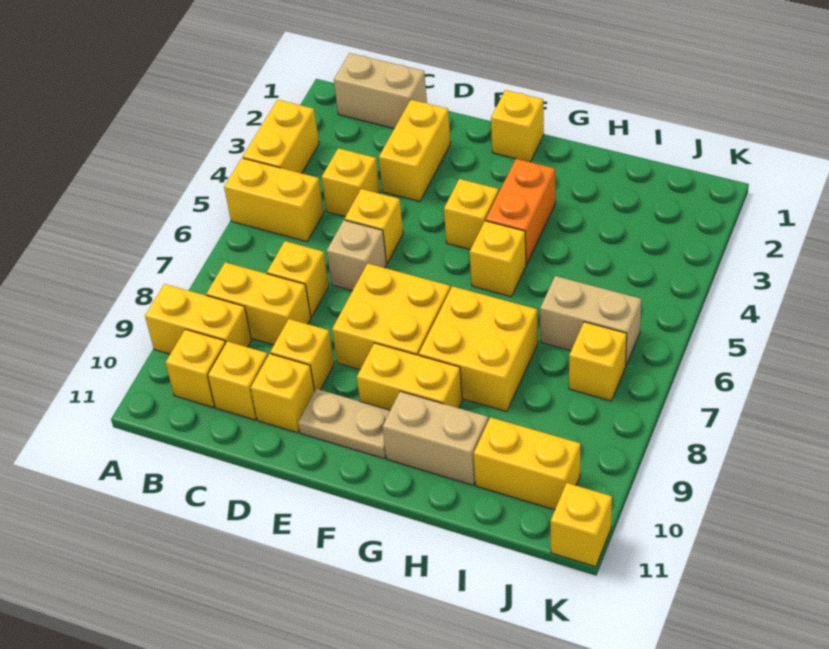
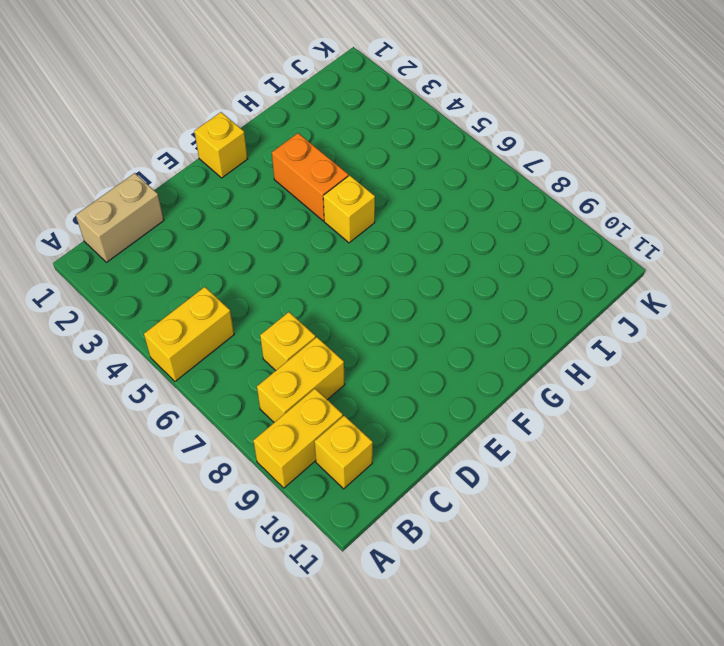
none -> yellow 1x2 brick [243,100,319,173]
none -> yellow 1x1 brick [322,148,380,217]
none -> yellow 1x1 brick [208,342,268,420]

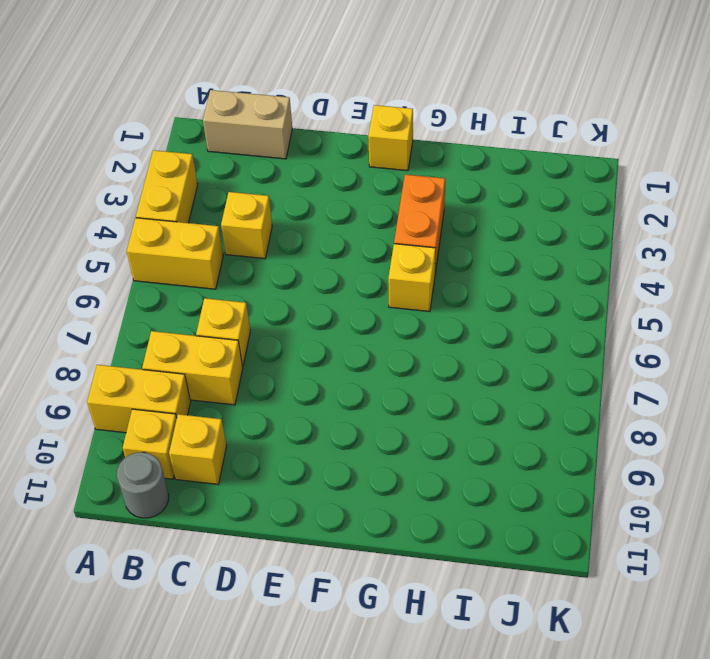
grey 1x1 round brick [117,452,169,518] -> none
none -> yellow 1x2 brick [379,100,451,201]
none -> yellow 1x1 brick [345,189,403,263]
none -> tan 1x1 brick [327,220,387,291]

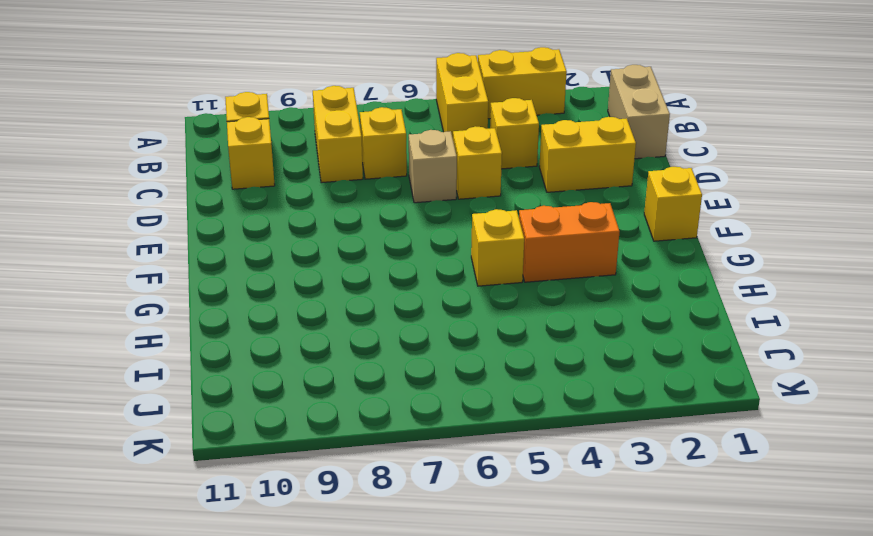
none -> yellow 1x2 brick [145,284,251,354]
none -> yellow 1x1 brick [270,319,334,391]
none -> yellow 1x1 brick [251,354,315,433]

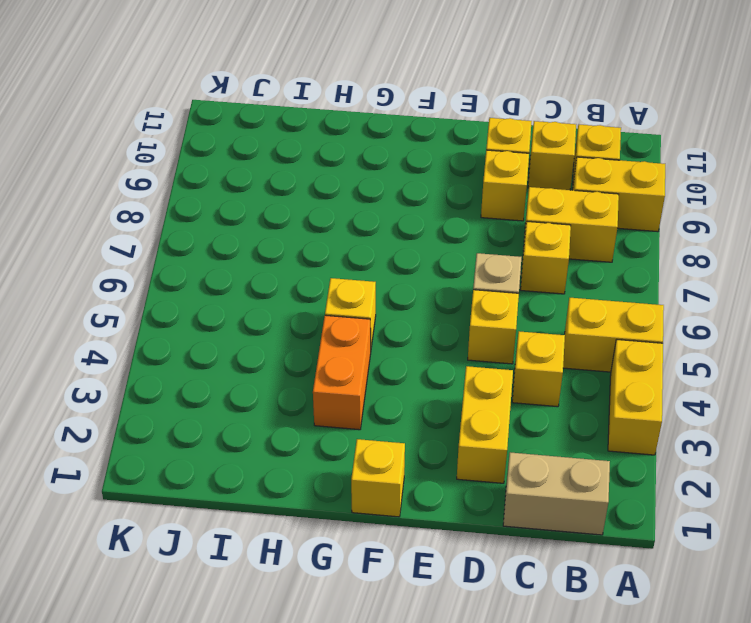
none -> yellow 2x2 brick [332,263,450,369]
none -> tan 1x2 plate [298,389,390,458]
none -> yellow 1x1 brick [444,179,499,250]

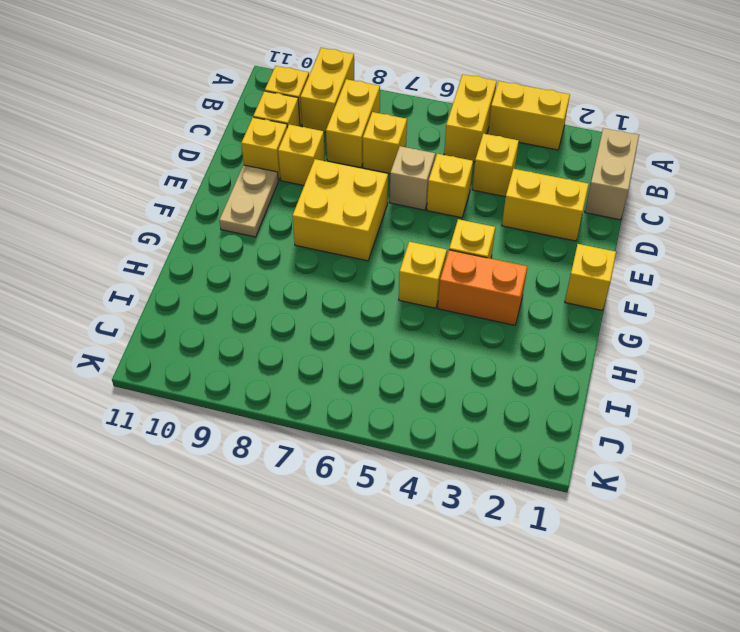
none -> yellow 1x2 brick [357,343,462,410]
none -> yellow 2x2 brick [419,286,538,412]
none -> tan 1x2 brick [383,391,488,485]

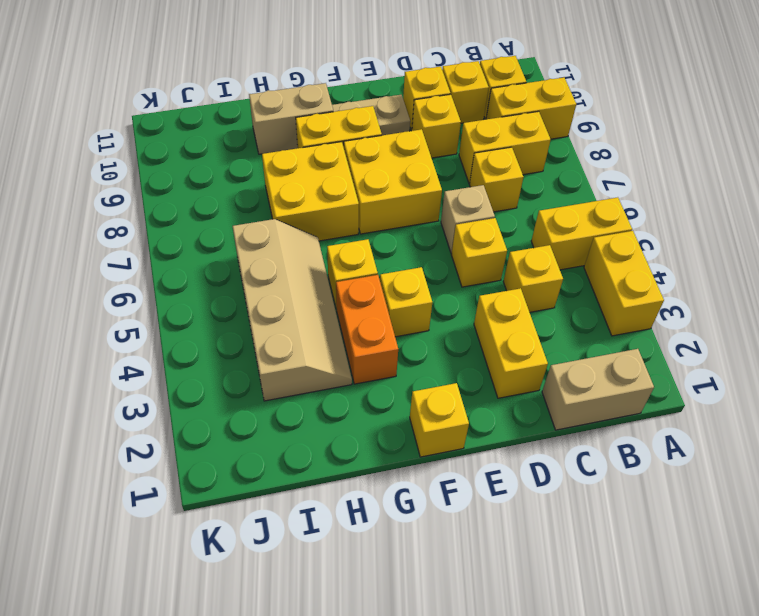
tan 2x4 slope [233,219,352,401] -> tan 1x2 brick [540,276,641,365]
none -> yellow 1x2 brick [474,417,581,510]
none -> yellow 1x1 brick [569,322,627,401]
none -> yellow 1x1 brick [551,483,612,567]

